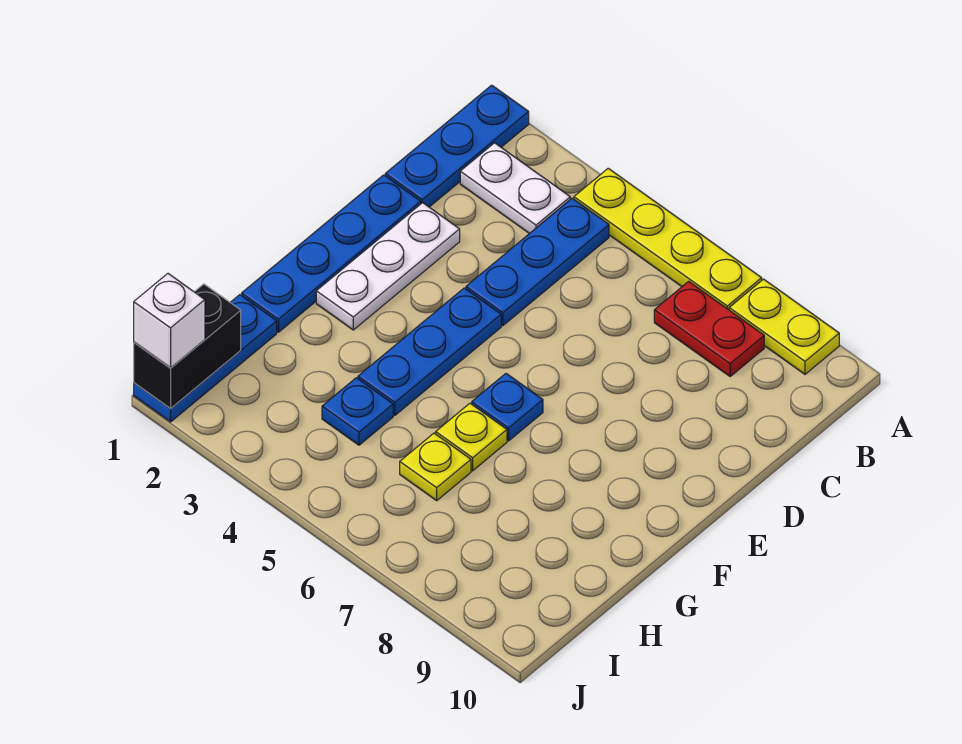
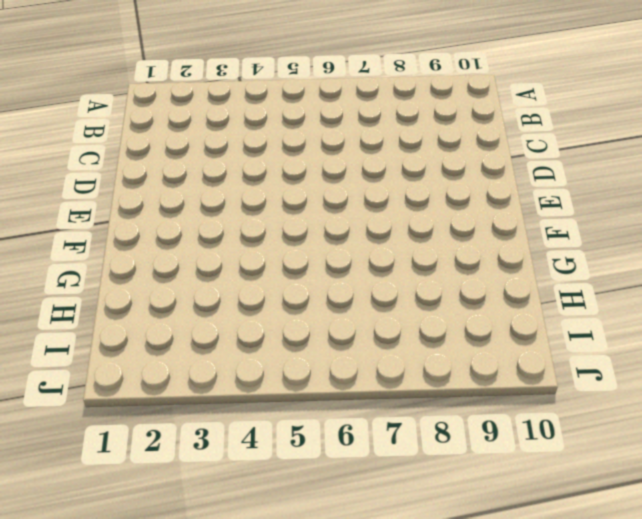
none -> blue 1x3 plate [385,85,529,207]
none -> yellow 1x4 plate [574,168,762,310]
none -> yellow 1x2 plate [729,279,839,374]

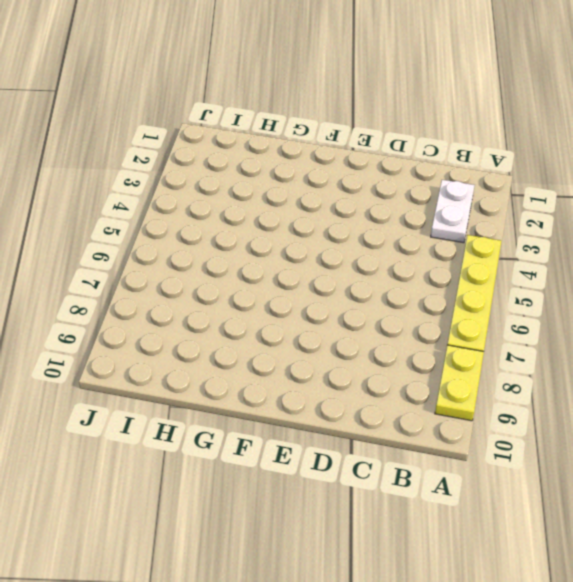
none -> blue 1x3 plate [385,85,529,207]
none -> blue 1x3 plate [466,198,609,326]
none -> red 1x2 plate [654,281,764,376]

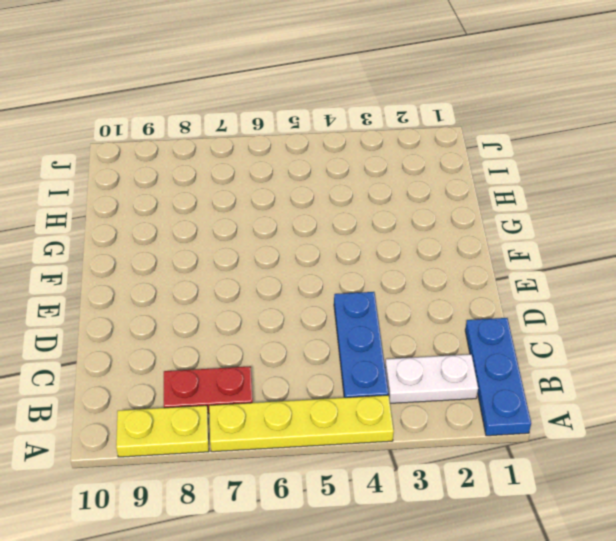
none -> blue 1x4 plate [242,175,421,332]
none -> white 1x3 plate [316,203,460,330]
none -> blue 1x3 plate [358,288,501,415]

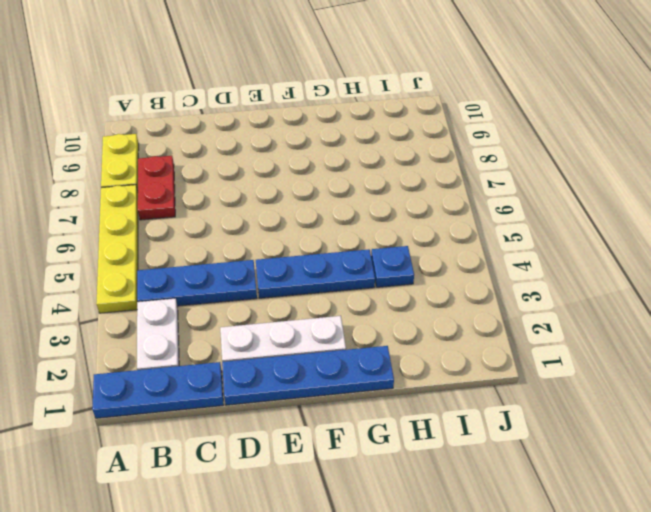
none -> blue 1x1 plate [472,374,543,441]
none -> yellow 1x1 plate [436,403,507,471]
none -> blue 1x3 plate [134,295,277,422]

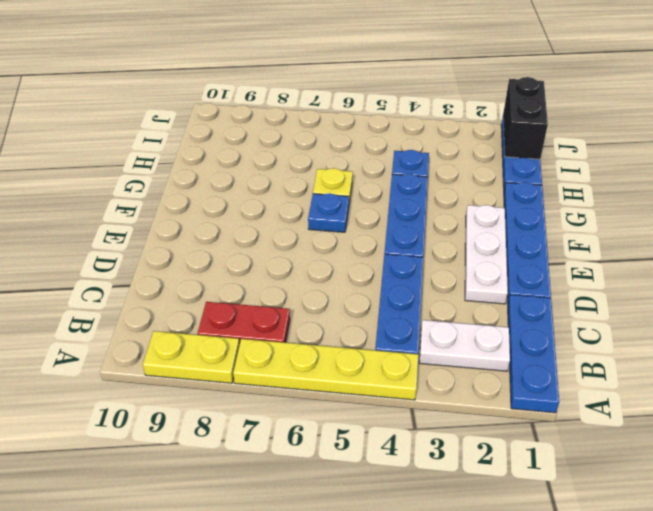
none -> yellow 1x1 plate [400,433,471,501]
none -> white 1x1 brick [134,274,205,368]

